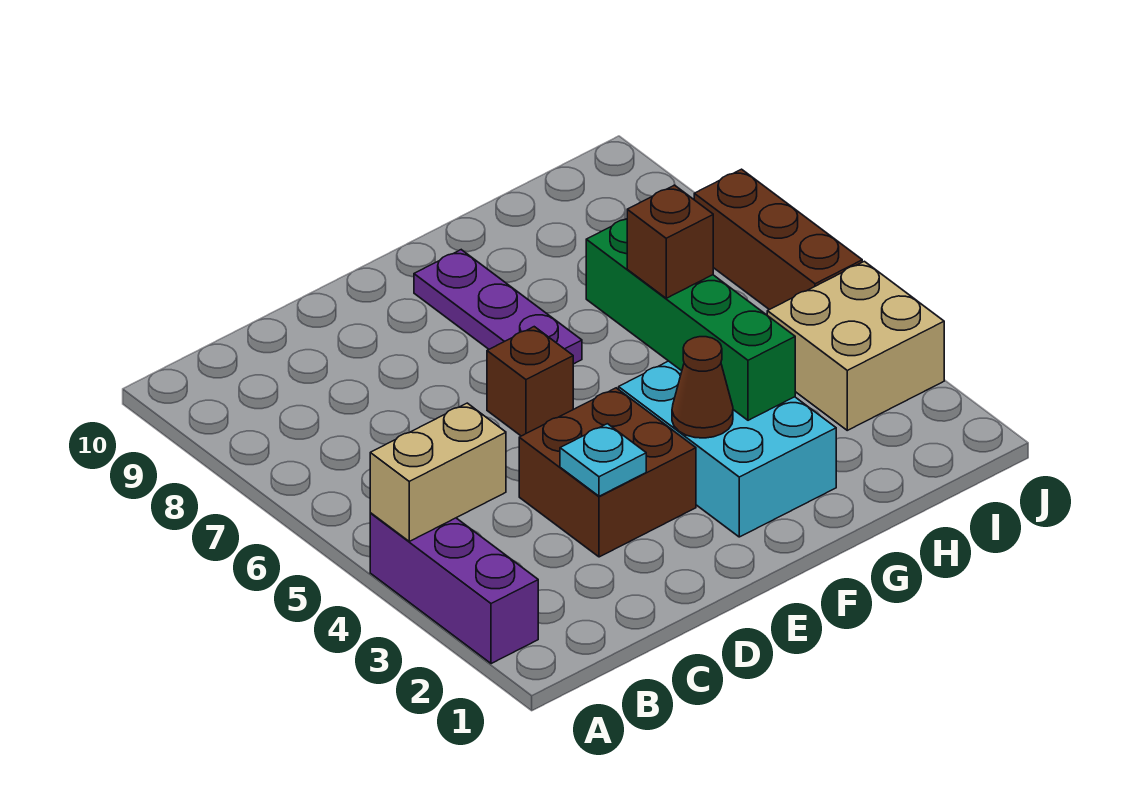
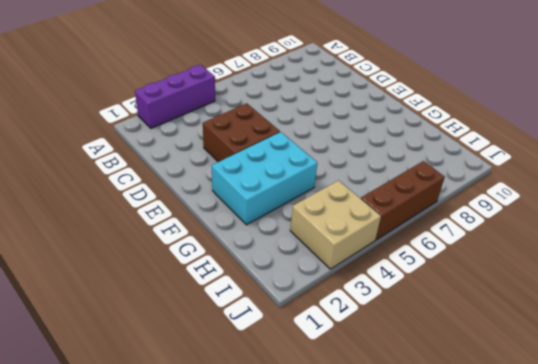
none -> brown 1x1 brick [487,327,573,436]
none -> purple 1x3 plate [414,250,582,364]
none -> tan 1x2 brick [370,403,506,541]

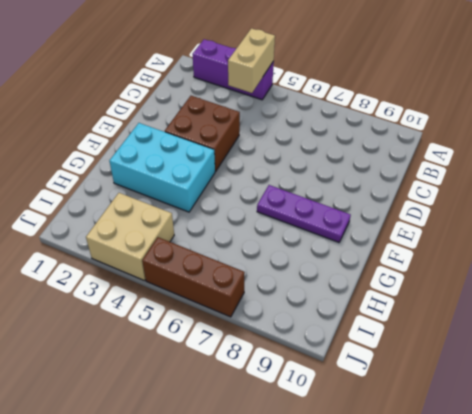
none -> brown 1x1 brick [487,327,573,436]
none -> cyan 1x1 plate [560,424,646,496]
none -> brown 1x1 cone [672,337,733,438]

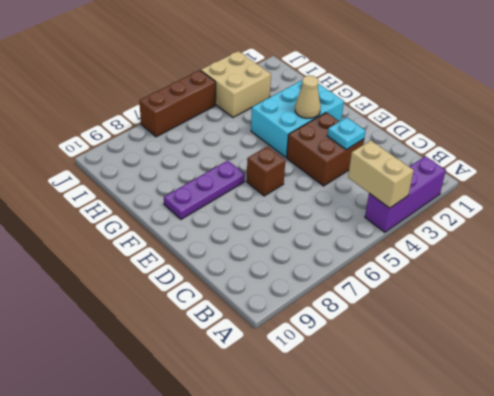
tan 1x1 cone [295,76,321,118] -> brown 1x1 cone [672,337,733,438]
none -> green 1x4 brick [586,219,795,420]
none -> brown 1x1 brick [627,185,713,298]

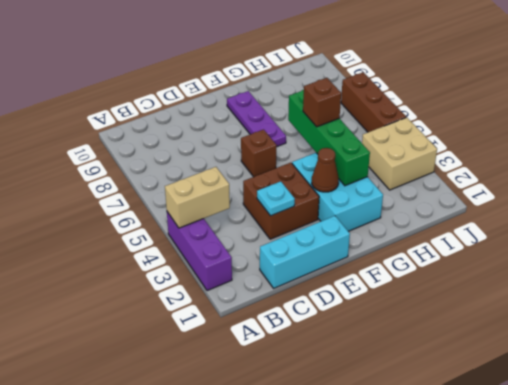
cyan 1x3 brick [260,216,350,288] -> none

